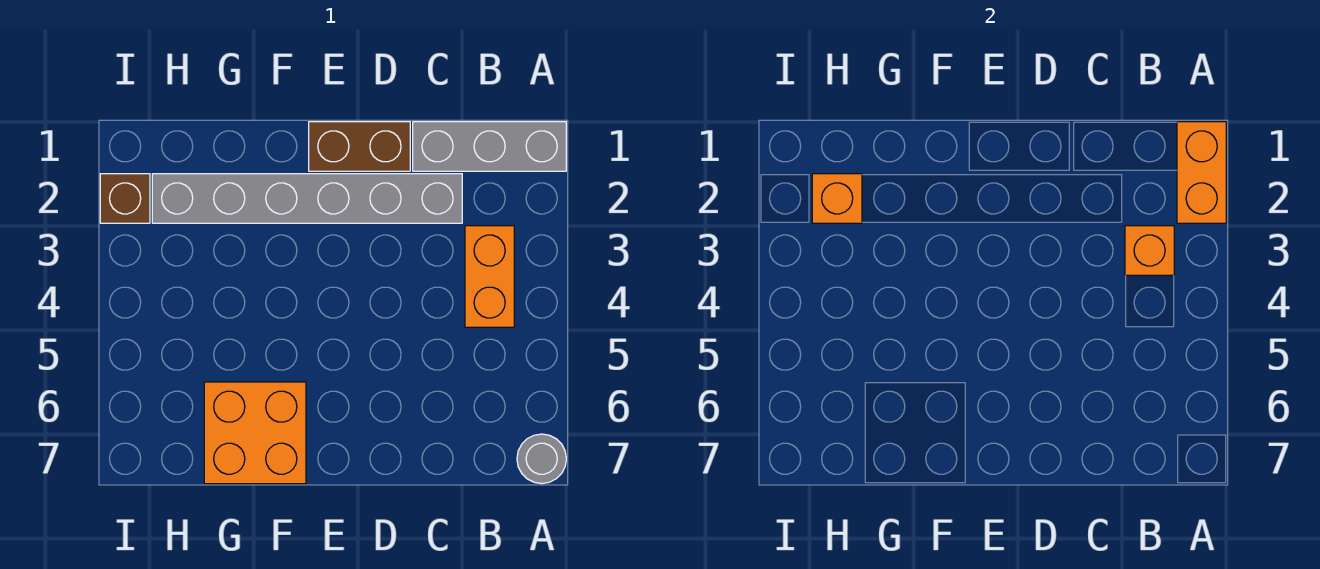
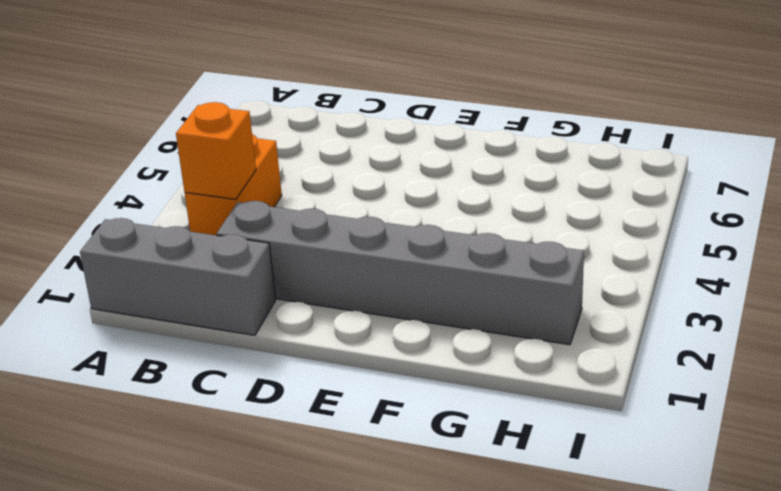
none -> grey 1x1 round brick [517,434,566,484]
none -> brown 1x2 brick [309,122,410,171]

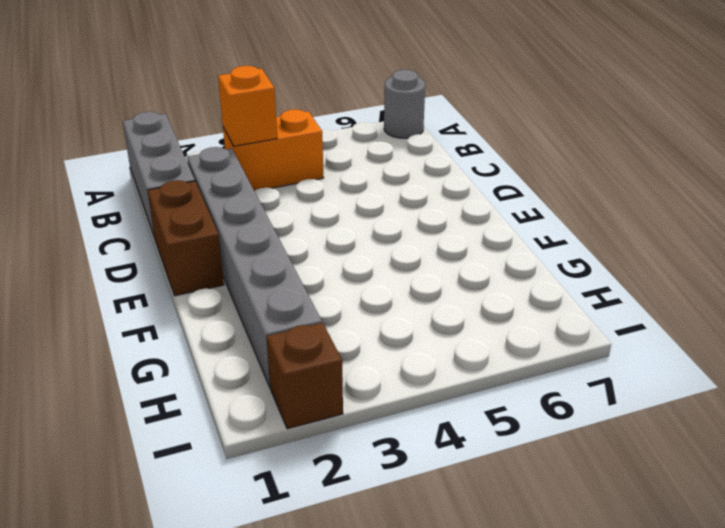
none -> orange 2x2 brick [204,382,306,484]
none -> orange 1x2 brick [1177,122,1226,223]

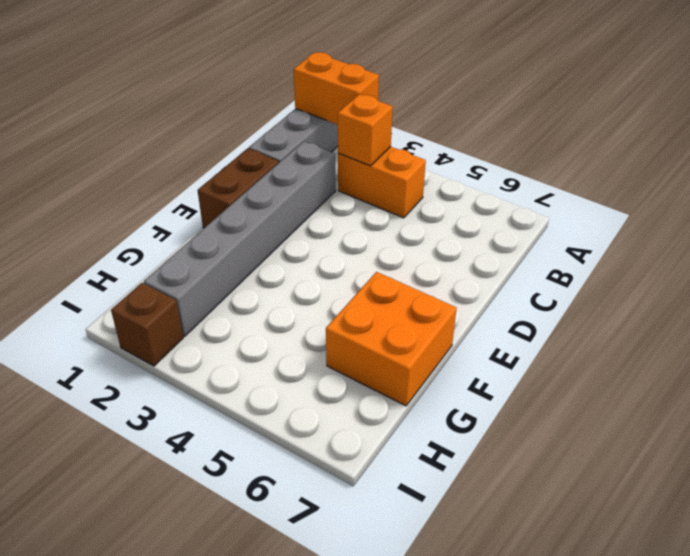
none -> grey 1x1 round brick [517,434,566,484]
none -> orange 1x1 brick [812,174,862,223]

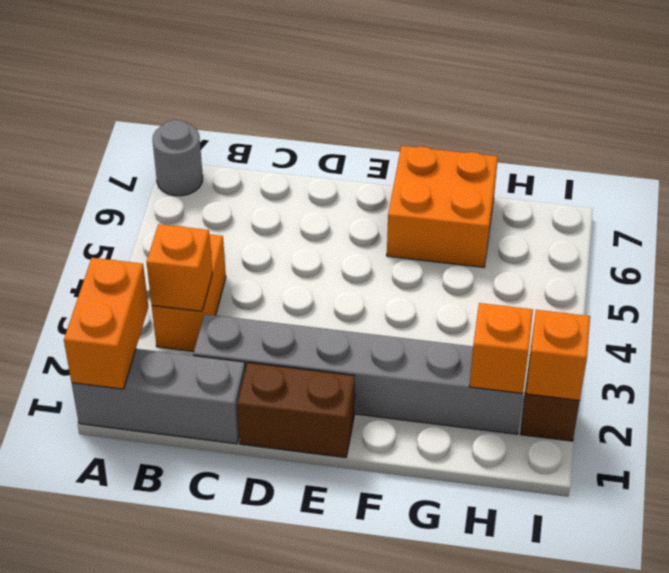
orange 1x1 brick [526,310,590,400] -> none

